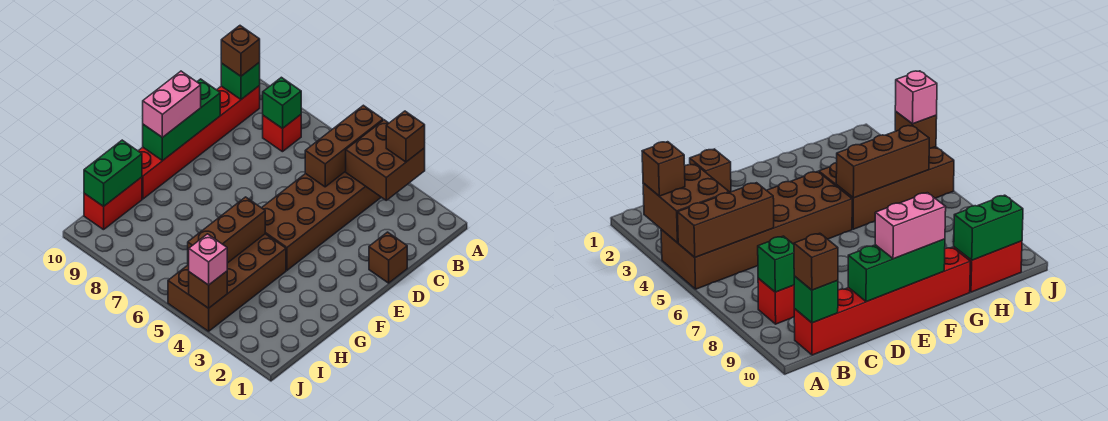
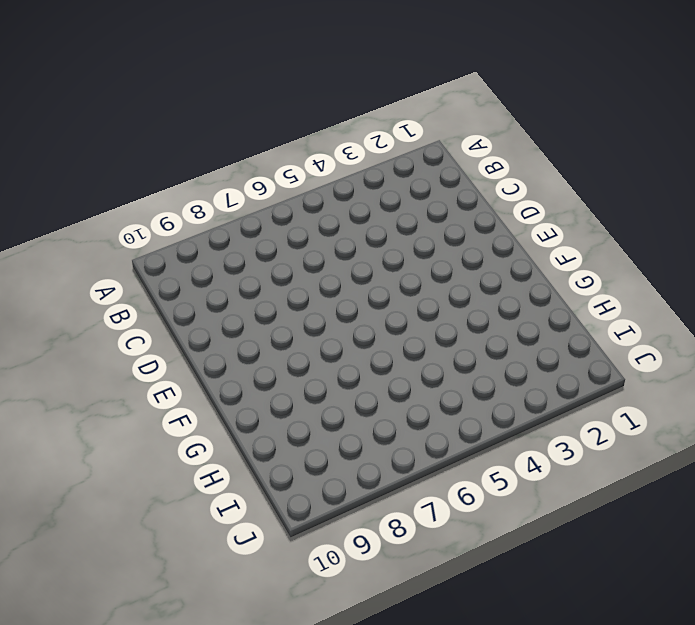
none -> brown 2x6 brick [262,171,381,270]
none -> red 1x1 brick [263,115,301,152]
none -> red 1x6 brick [139,86,260,199]

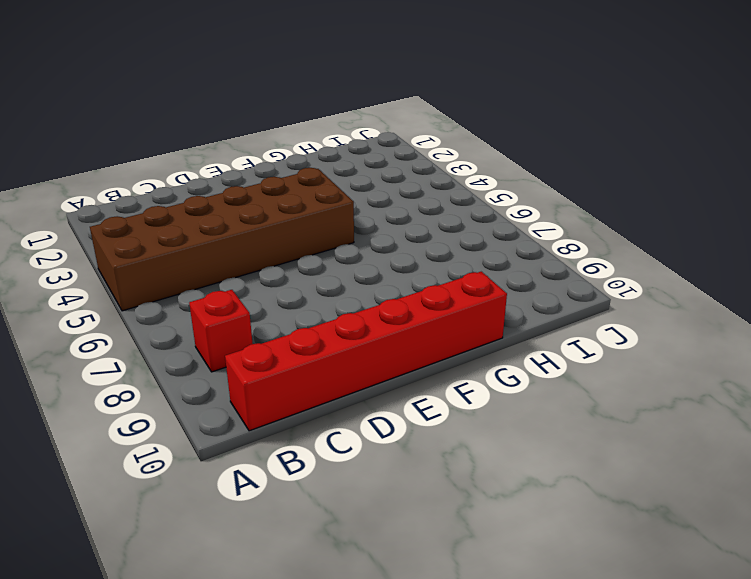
none -> brown 1x1 brick [369,232,407,283]
none -> brown 2x4 brick [168,234,286,331]
none -> red 1x2 brick [84,177,142,230]

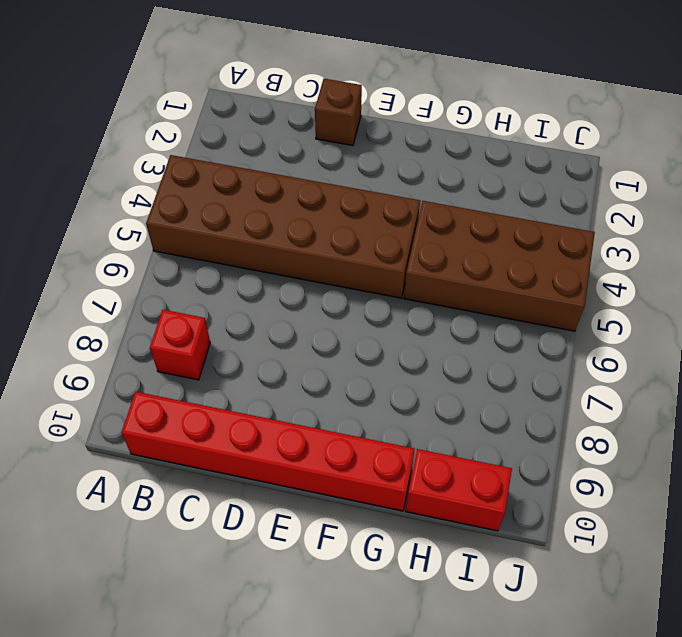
none -> brown 2x2 brick [346,120,425,200]
none -> brown 1x3 brick [305,105,383,187]
none -> green 1x1 brick [263,77,301,129]

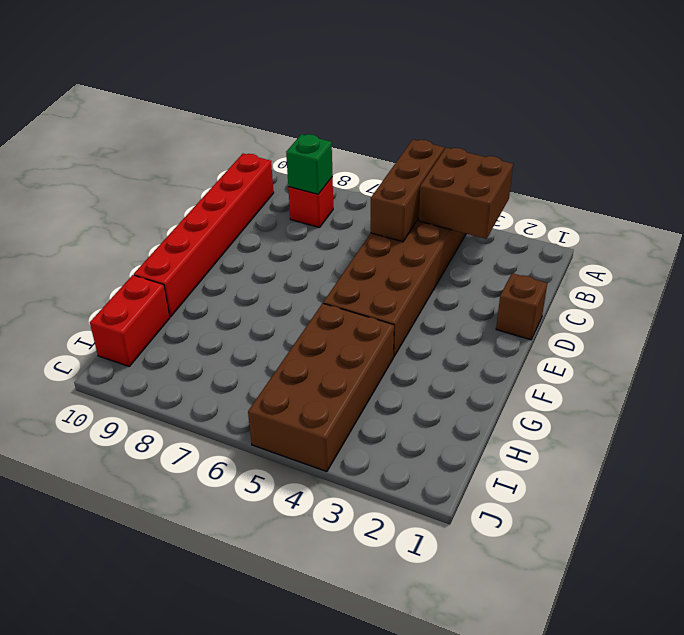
none -> green 1x1 brick [221,62,260,99]
none -> green 1x3 brick [143,79,220,161]
none -> brown 1x3 brick [188,197,265,266]

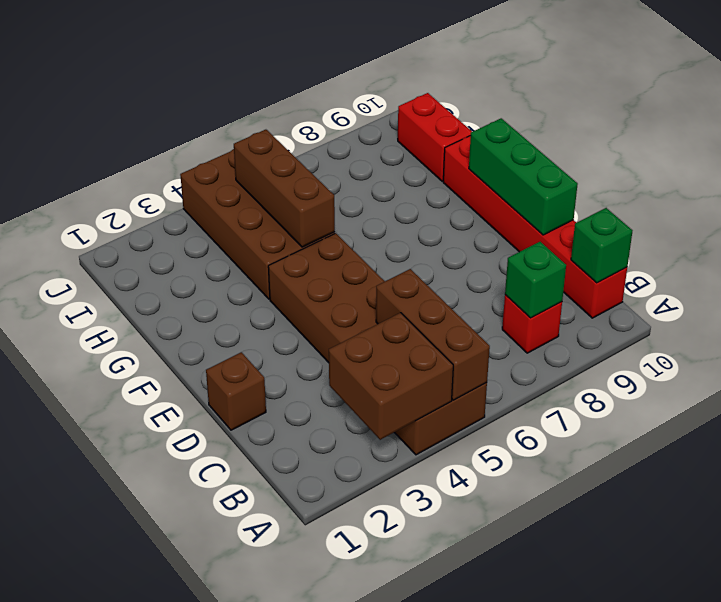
none -> green 1x2 brick [84,140,142,207]
none -> brown 1x1 brick [189,271,227,308]
none -> brown 1x1 brick [386,111,425,162]

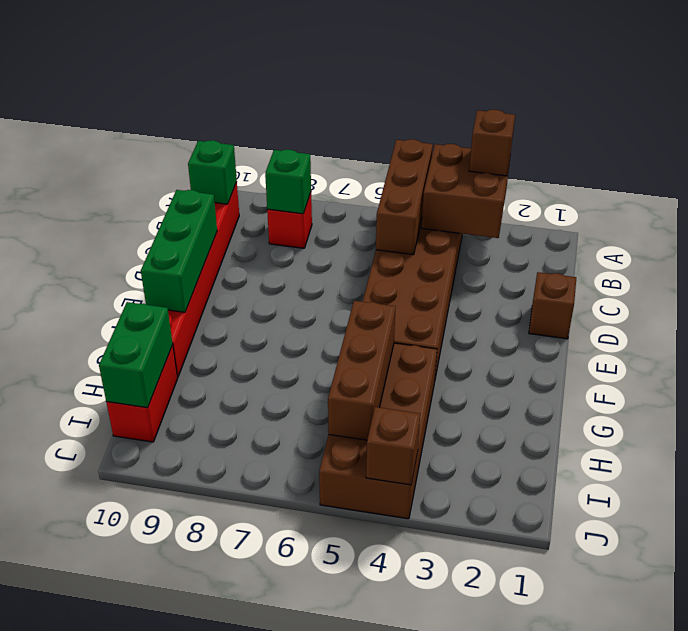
none -> brown 1x1 brick [221,26,260,76]
none -> pink 1x2 brick [143,71,201,138]
none -> pink 1x1 brick [189,234,227,285]

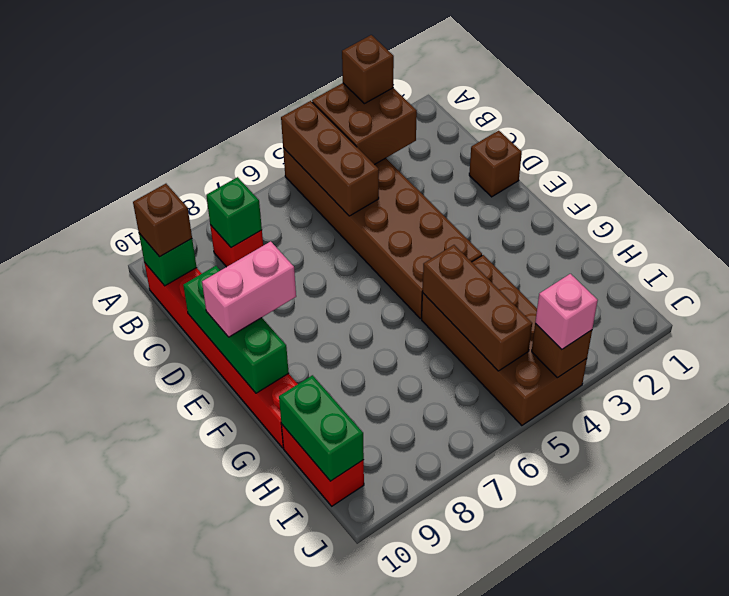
pink 1x2 brick [202,241,296,337] -> pink 1x2 brick turned to [143,71,201,138]

